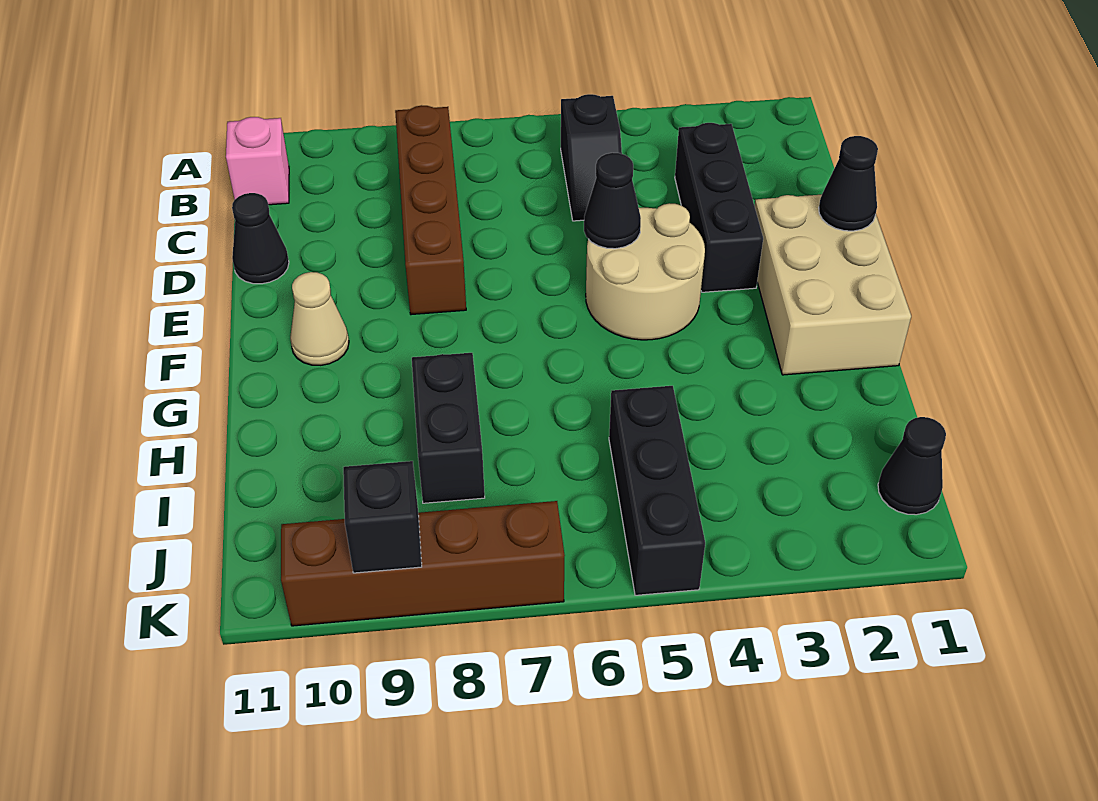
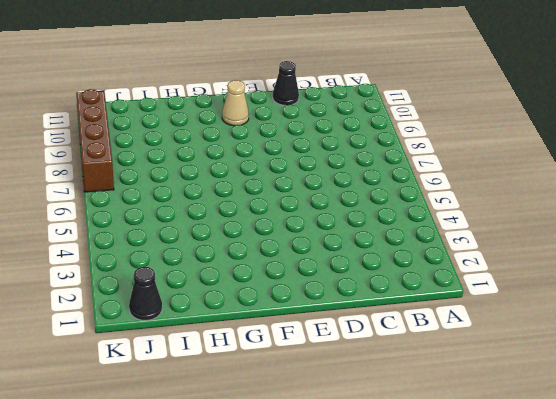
none -> black 1x2 slope [561,94,622,221]
none -> brown 1x4 brick [395,105,466,315]
none -> pink 1x1 brick [226,117,289,205]

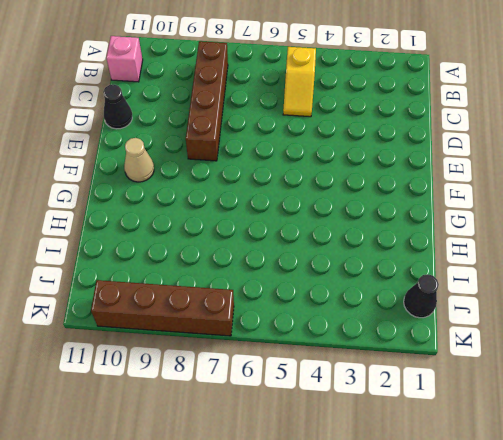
yellow 1x2 slope [283,47,316,117] -> black 1x2 slope [561,94,622,221]
none -> black 1x3 brick [675,123,763,292]
none -> tan 2x3 brick [755,195,911,375]
none -> tan 2x2 round brick [586,203,705,340]

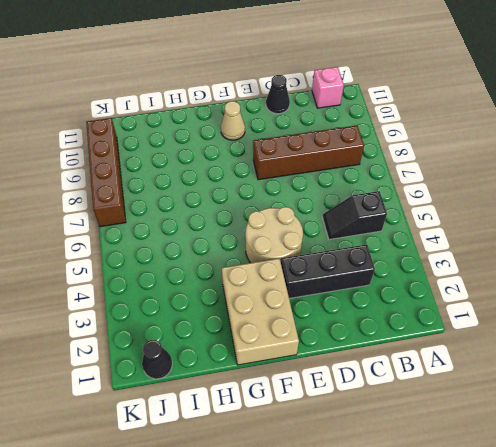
tan 2x3 brick [222,259,299,365] -> tan 2x3 brick turned to [755,195,911,375]
none -> black 1x2 brick [412,353,485,503]
none -> black 1x3 brick [609,386,705,595]
none -> black 1x1 cone [819,136,878,231]

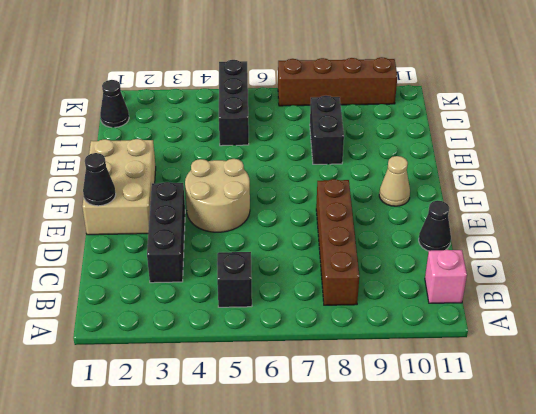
none -> black 1x1 cone [584,153,641,249]
none -> black 1x1 brick [343,461,422,573]

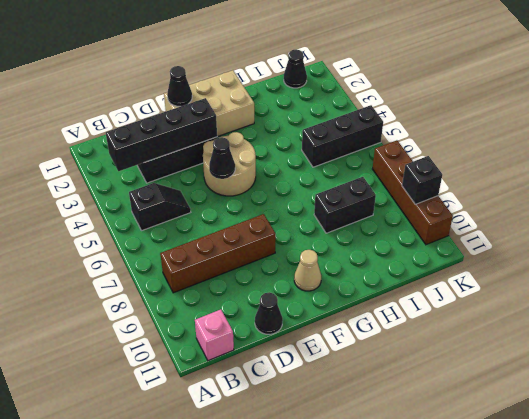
black 1x4 brick [106,98,217,171] -> none

